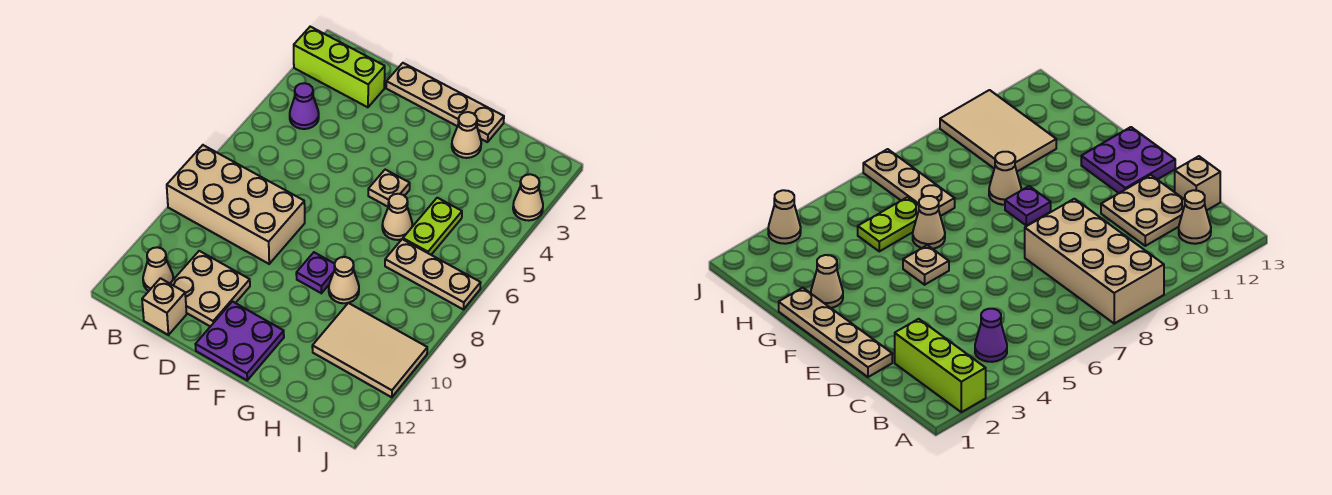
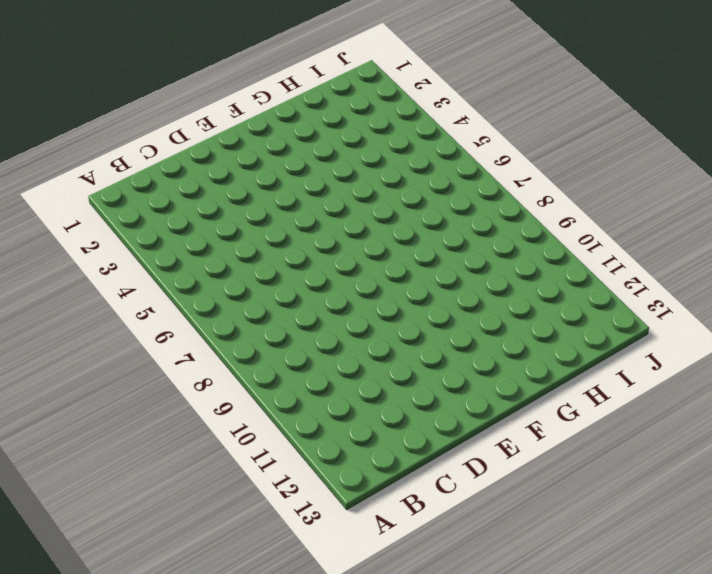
none -> lime 1x3 brick [294,27,385,107]
none -> tan 2x4 brick [167,145,305,264]
none -> purple 1x1 cone [290,83,319,129]

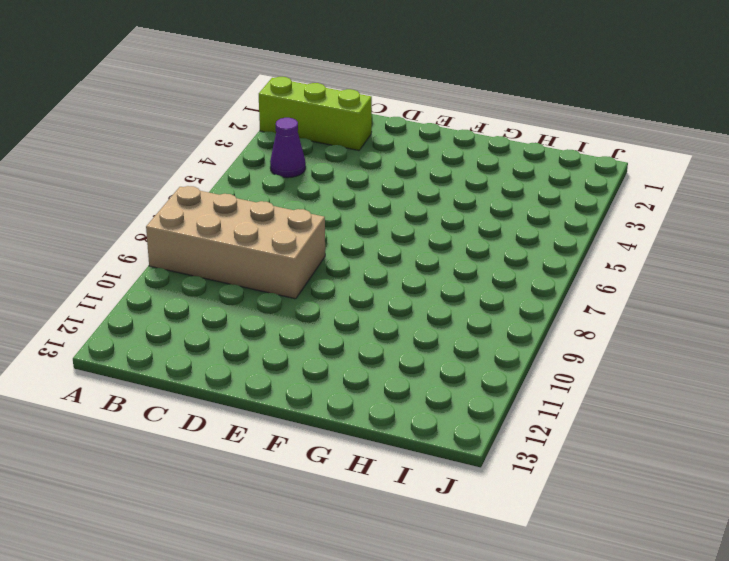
none -> tan 1x1 cone [143,247,173,291]
none -> tan 2x2 plate [170,251,250,327]
none -> tan 1x1 brick [142,278,187,335]

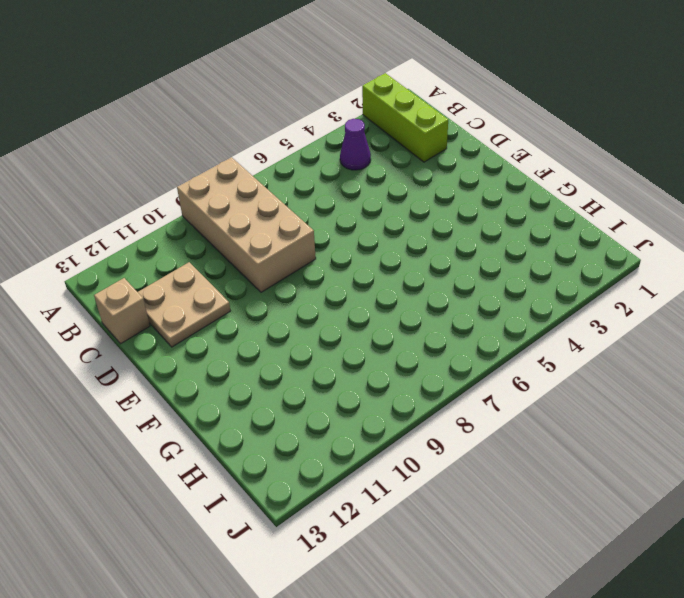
none -> tan 1x1 cone [143,247,173,291]
none -> tan 1x4 plate [386,63,504,142]
none -> purple 2x2 plate [195,302,284,380]

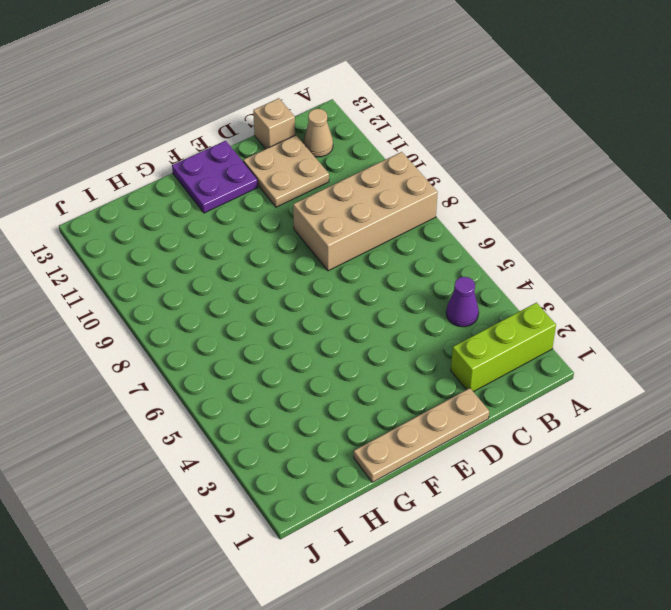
none -> tan 1x1 plate [368,170,410,207]
none -> purple 1x1 plate [296,252,335,293]
none -> tan 1x1 cone [452,112,481,158]

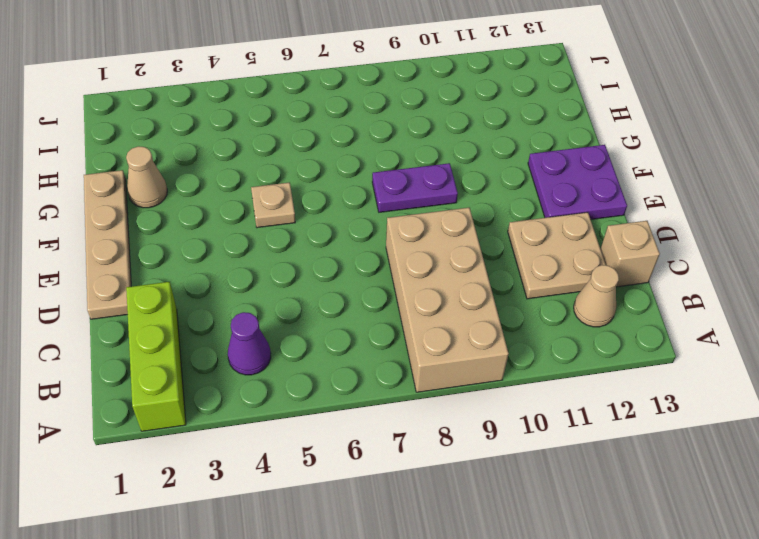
purple 1x2 plate [372,163,458,212] -> purple 1x1 plate [296,252,335,293]
none -> tan 1x1 cone [382,194,412,240]
none -> tan 1x1 cone [329,257,359,303]
none -> lime 1x2 plate [403,198,462,255]

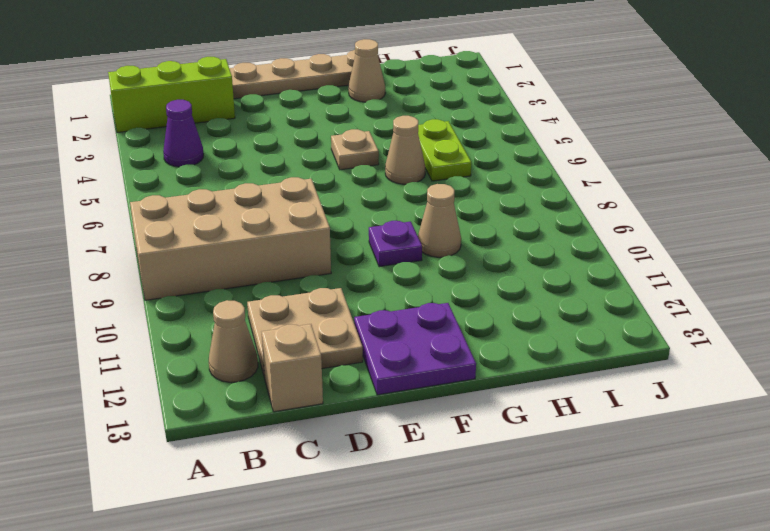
none -> tan 1x3 plate [385,239,481,309]
none -> tan 2x3 tile [312,303,427,397]
none -> tan 1x1 cone [513,174,543,221]

